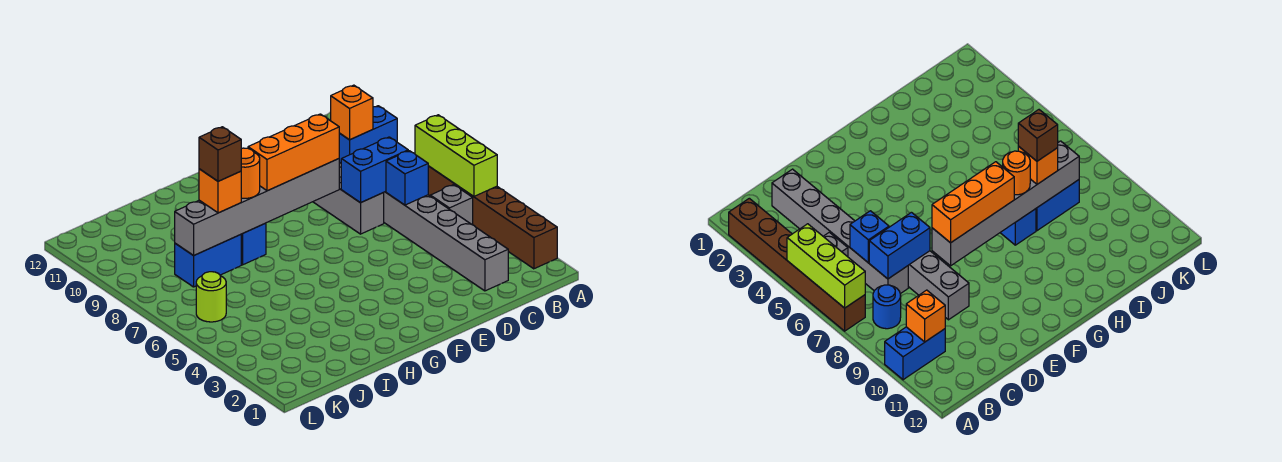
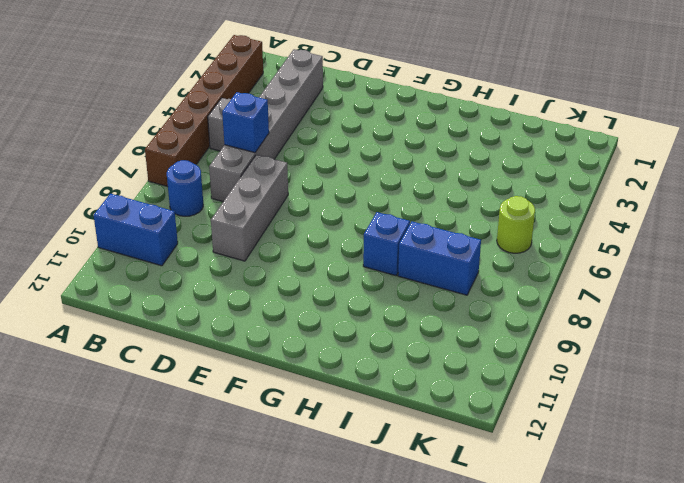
none -> lime 1x3 brick [415,115,497,196]
none -> orange 1x1 brick [331,85,373,140]
none -> blue 1x2 brick [341,137,408,203]

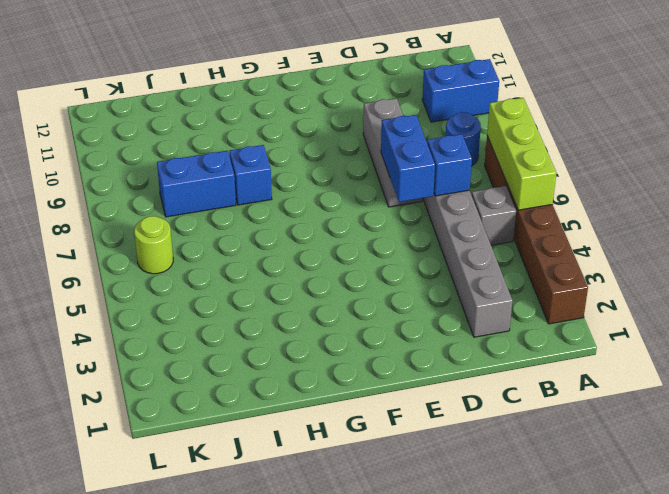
blue 1x2 brick [381,115,435,202] -> blue 1x2 brick turned to [341,137,408,203]
none -> orange 1x1 brick [331,85,373,140]
none -> grey 1x6 brick [175,159,339,256]
none -> orange 1x3 brick [248,114,339,191]

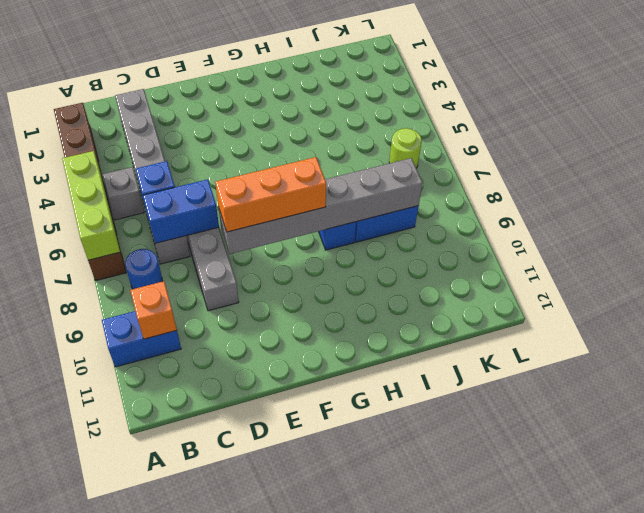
none -> orange 1x1 round brick [241,148,260,198]
none -> orange 1x1 brick [199,169,241,213]
none -> brown 1x1 brick [199,127,241,181]

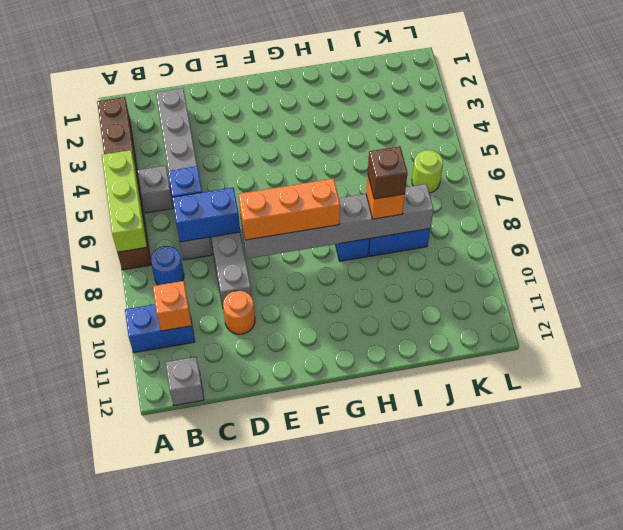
grey 1x1 brick [166,357,204,405] -> none
orange 1x1 round brick [223,291,255,334] -> orange 1x1 round brick moved to [241,148,260,198]

